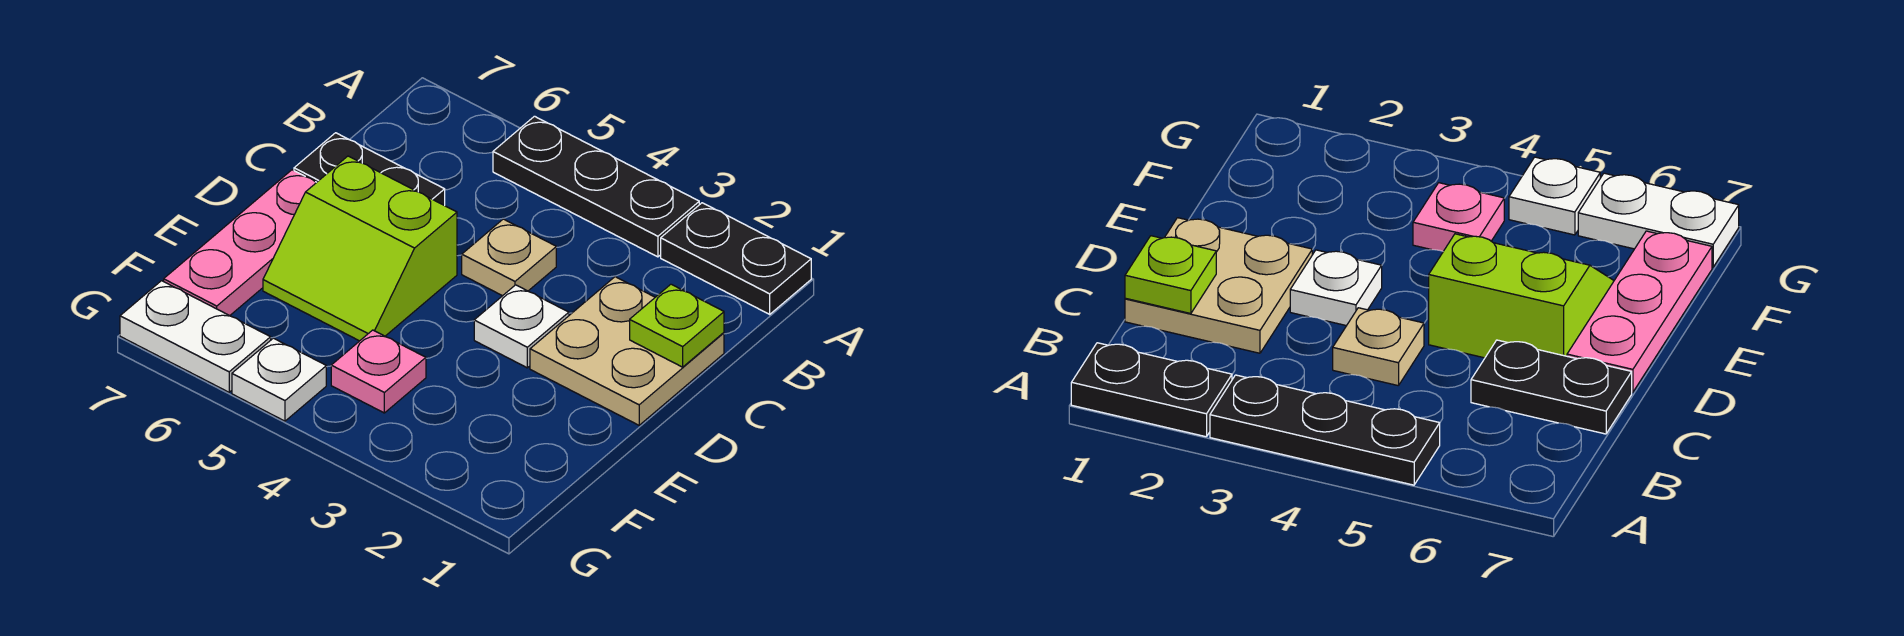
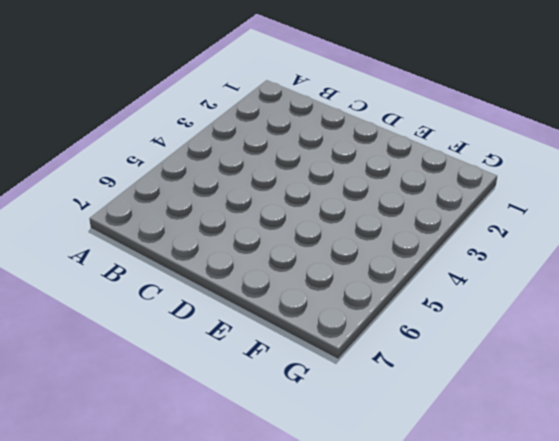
none -> black 1x2 plate [661,203,811,314]
none -> black 1x3 plate [493,116,699,257]
none -> tan 2x2 plate [530,277,724,425]

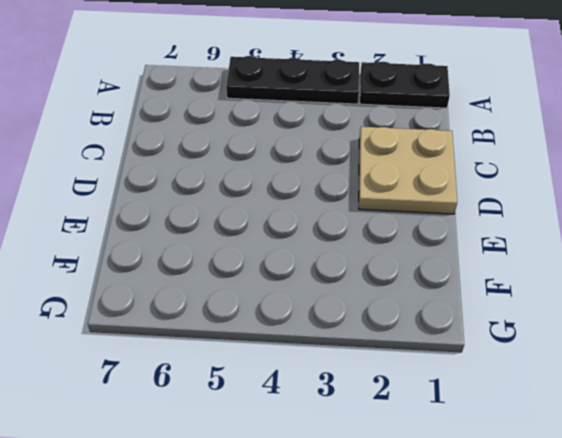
none -> tan 1x1 plate [462,219,556,296]
none -> black 1x2 plate [294,133,445,205]
none -> white 1x1 plate [474,285,569,368]

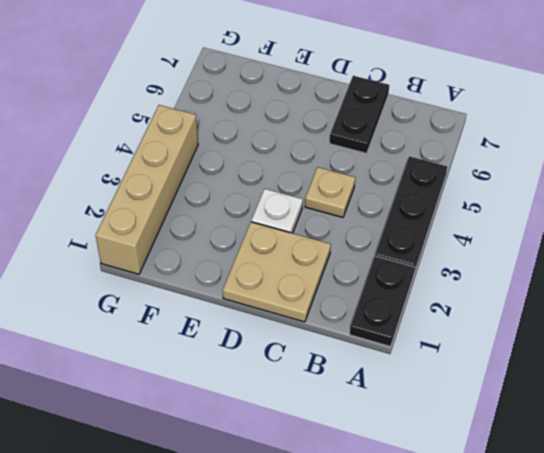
tan 1x4 brick [96,105,198,274] -> none
none -> lime 2x2 slope [263,156,457,341]
none -> pink 1x3 plate [164,170,317,316]
none -> pink 1x1 plate [331,330,426,413]

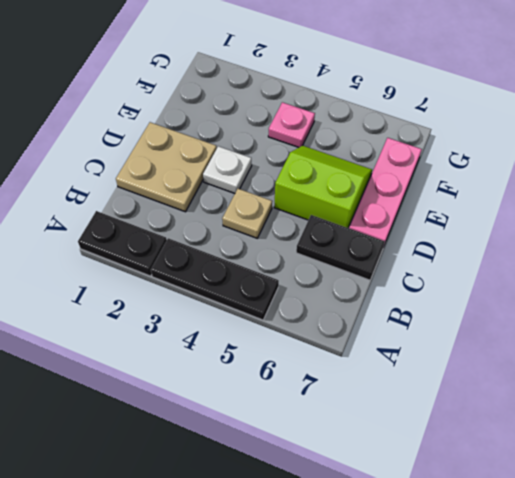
none -> white 1x1 plate [232,338,326,421]
none -> white 1x2 plate [120,281,271,392]
none -> lime 1x1 plate [630,284,724,367]

